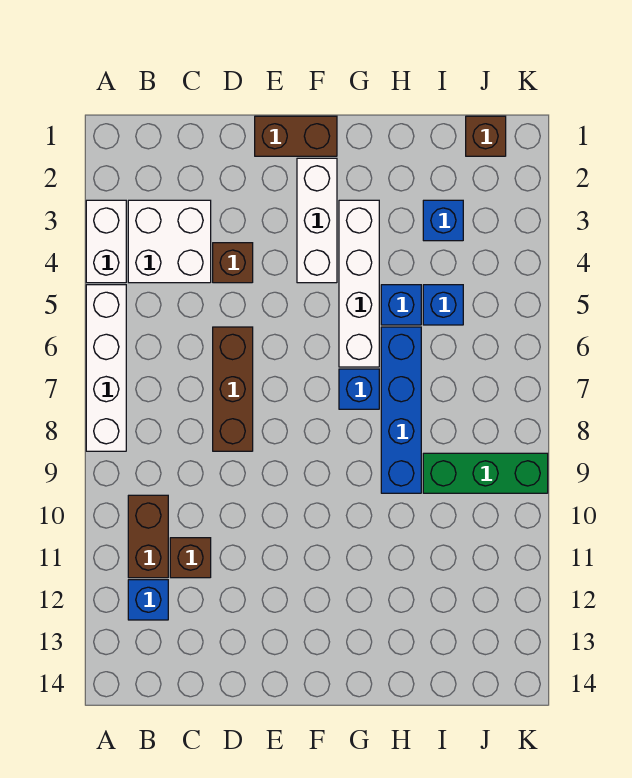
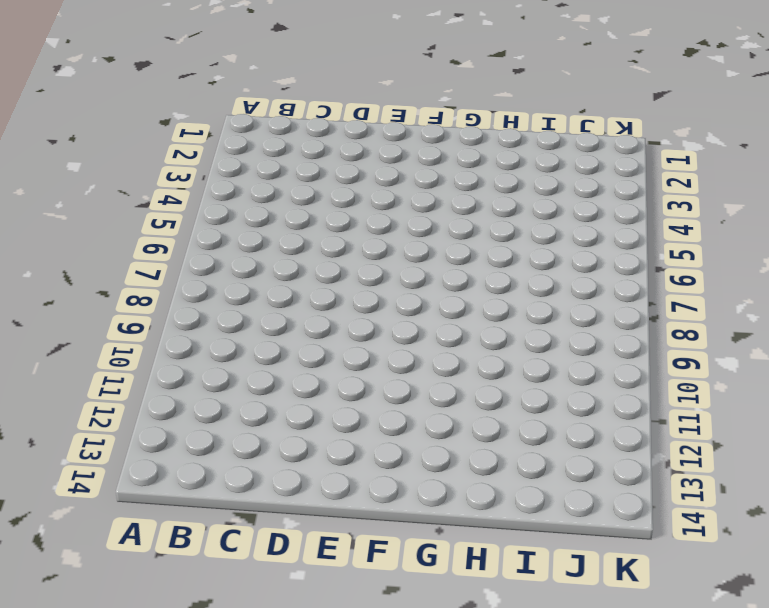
none -> white 1x2 brick [86,200,126,283]
none -> white 1x4 brick [86,285,126,451]
none -> white 2x2 brick [128,200,211,283]

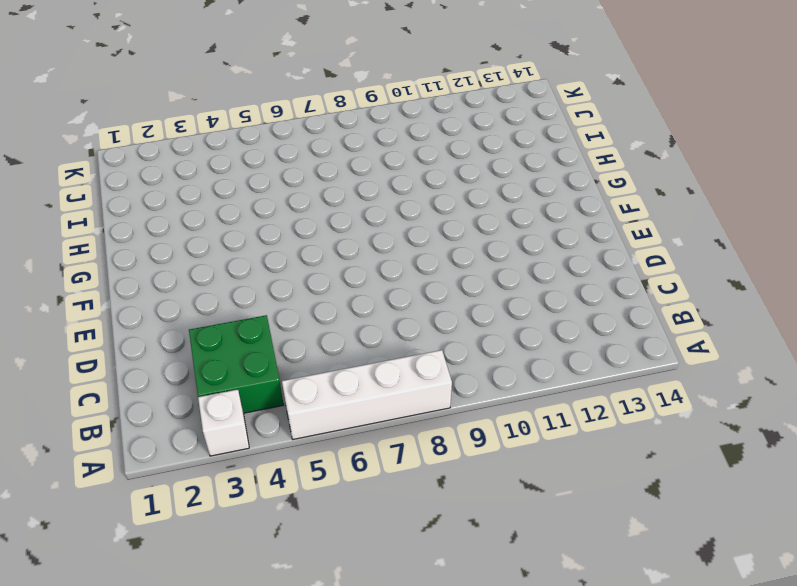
white 1x1 brick [198,389,249,456] -> white 1x2 brick [86,200,126,283]
green 2x2 brick [189,315,284,413] -> white 2x2 brick [128,200,211,283]
none -> brown 1x2 brick [128,495,168,578]
none -> blue 1x1 brick [128,580,168,620]
none -> brown 1x1 brick [170,538,211,578]

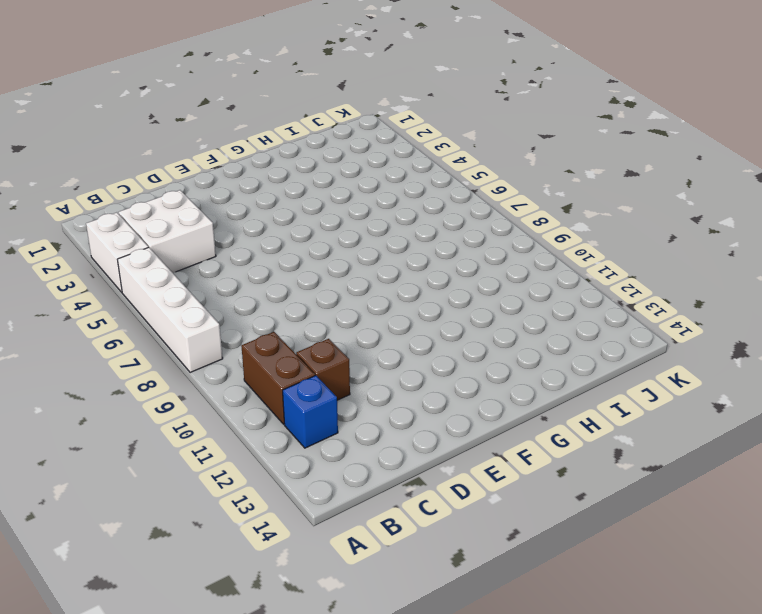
none -> brown 1x1 brick [213,243,253,283]
none -> brown 1x3 brick [213,327,253,451]
none -> brown 1x2 brick [255,116,337,156]

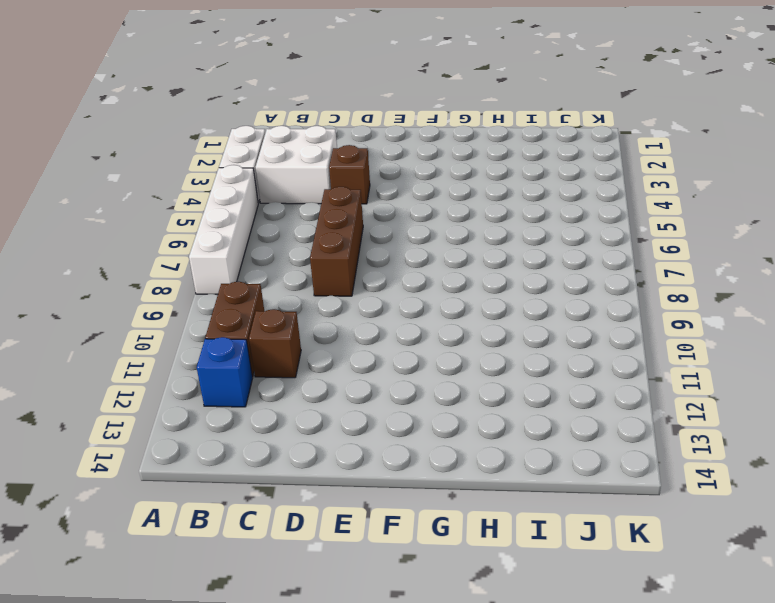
none -> brown 1x2 brick [255,116,337,156]
none -> white 1x3 brick [297,158,337,283]
none -> white 1x4 brick [339,200,379,367]

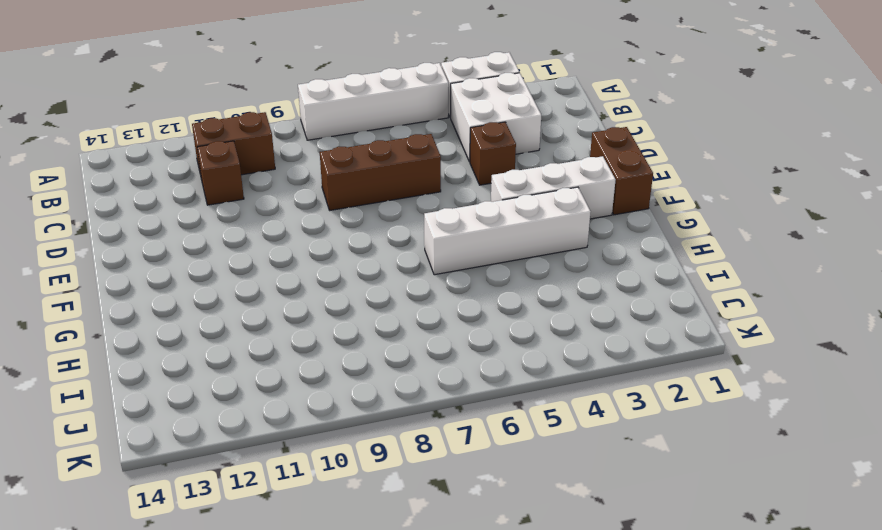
none -> blue 1x1 brick [128,580,168,620]
none -> blue 1x1 brick [339,369,379,409]
none -> blue 1x1 brick [381,285,421,325]

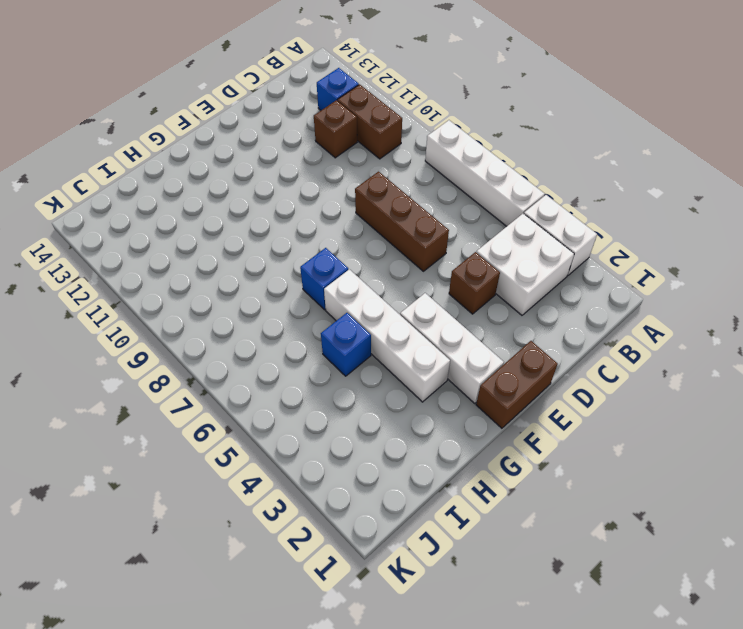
none -> blue 1x4 brick [381,327,421,493]
none -> blue 1x1 brick [423,200,463,241]
none -> blue 1x1 brick [423,285,463,325]

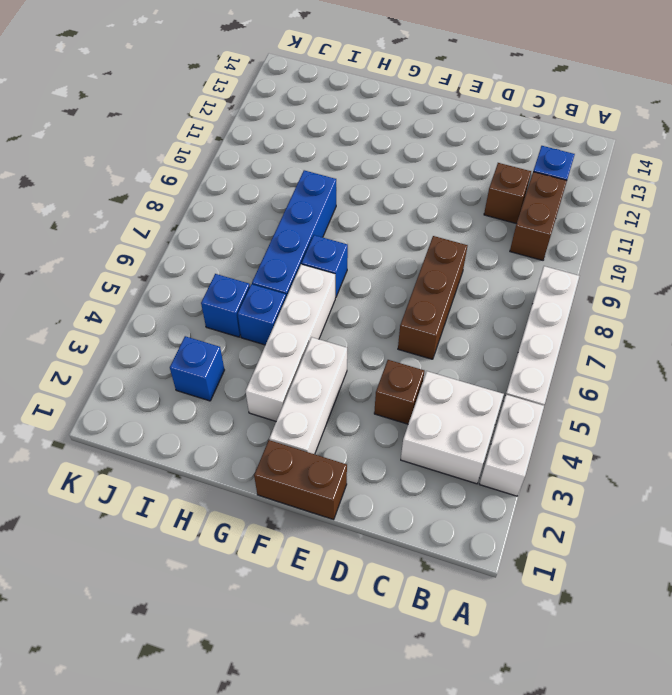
none -> green 1x3 brick [423,453,548,493]
none -> brown 1x1 brick [466,116,506,156]

